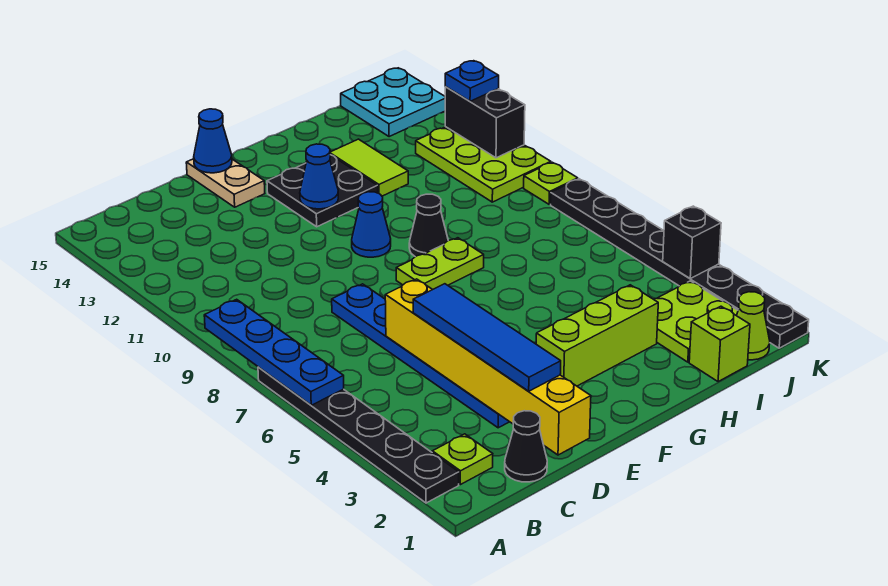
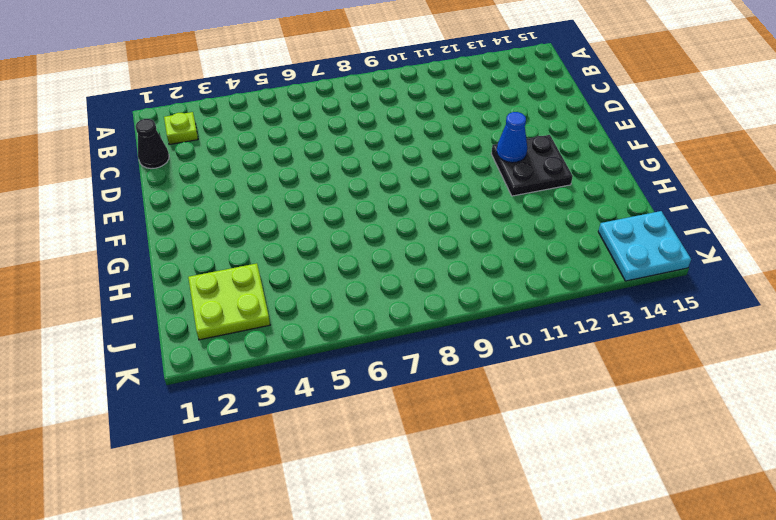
none -> black 1x6 plate [258,367,459,503]
none -> blue 1x6 plate [332,284,509,428]
none -> tan 1x2 plate [186,159,265,207]

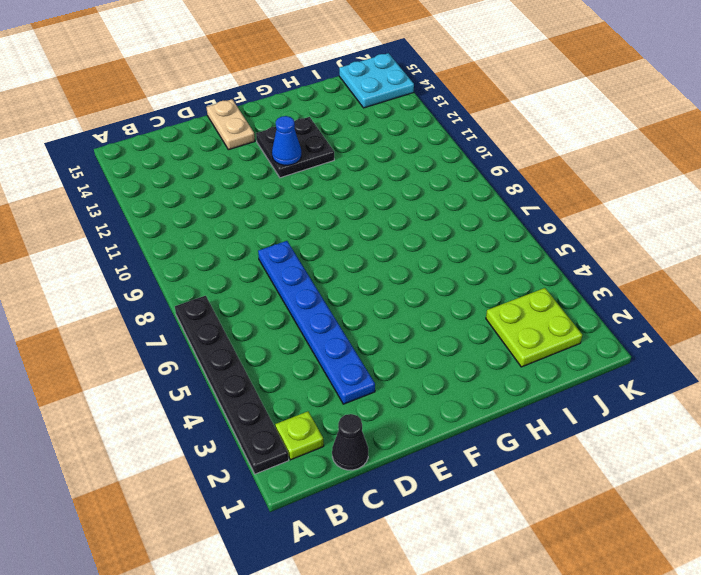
none -> lime 1x3 brick [536,285,658,386]
none -> lime 1x2 plate [396,238,484,290]
none -> blue 1x1 cone [352,192,391,257]

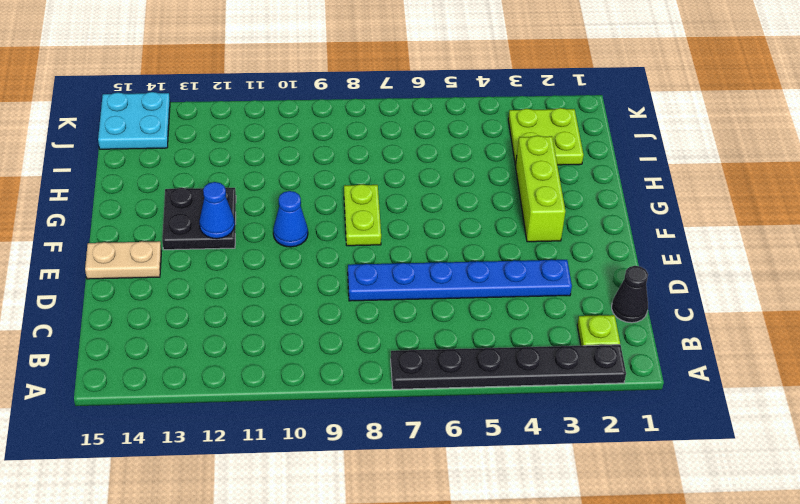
none -> black 1x1 cone [409,194,448,257]
none -> lime 1x2 tile [330,139,408,196]
none -> lime 1x1 brick [689,306,750,382]

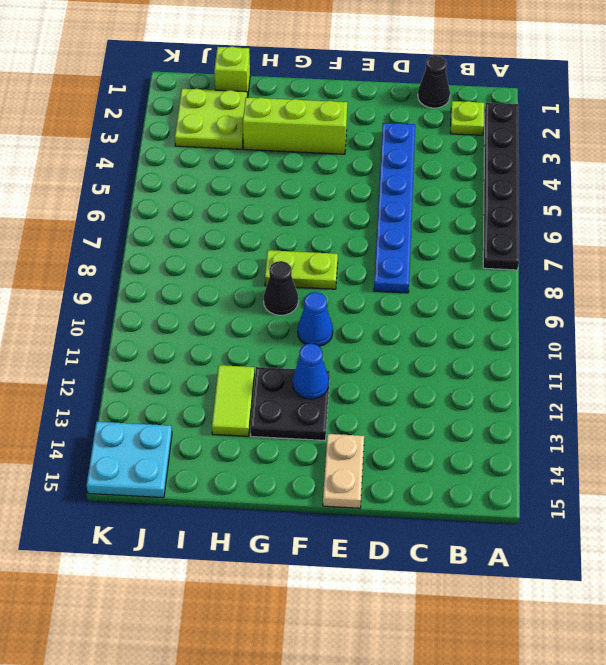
none -> lime 1x1 cone [737,292,770,360]
none -> lime 2x3 plate [416,127,551,202]
none -> black 1x8 plate [551,179,809,348]

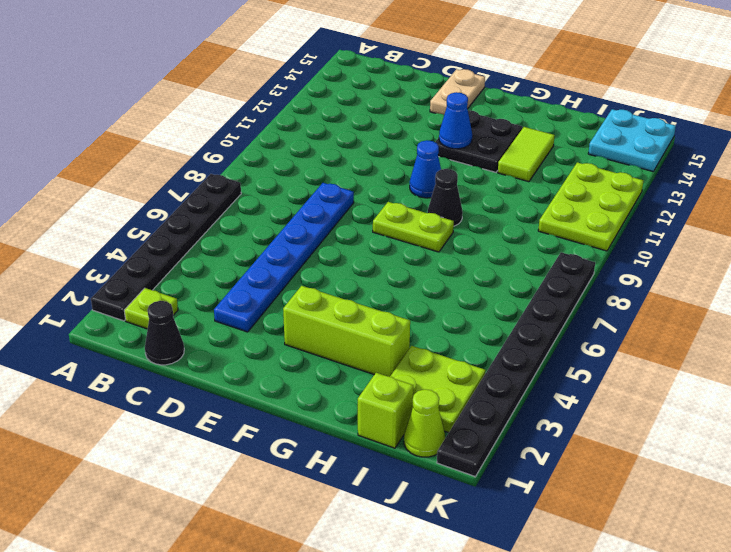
none -> lime 1x1 plate [524,162,578,204]
none -> blue 1x4 plate [204,299,344,405]
none -> yellow 1x6 brick [385,279,591,455]

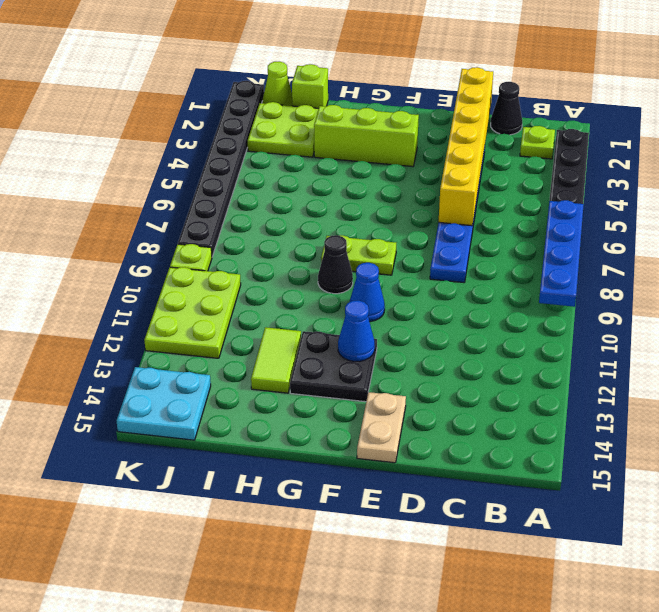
none -> blue 1x1 cone [194,109,232,173]
none -> black 1x1 brick [663,206,721,279]
none -> black 1x2 brick [445,87,525,158]

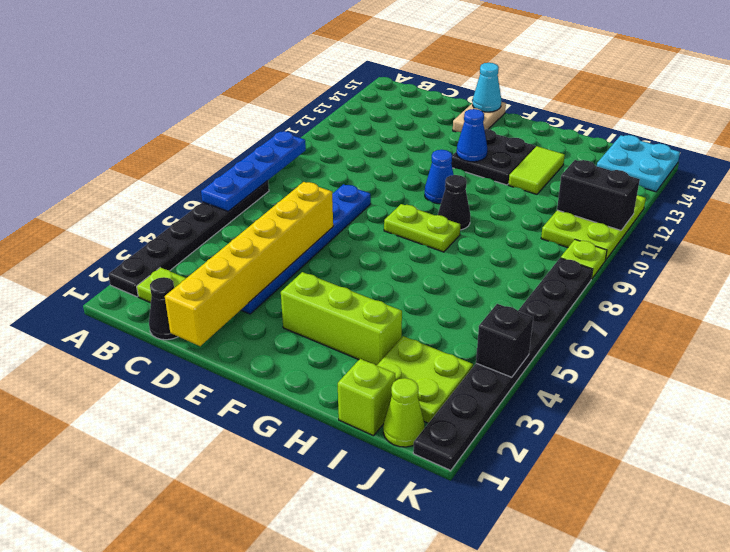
cyan 1x1 cone [473,63,501,112] -> blue 1x1 cone [194,109,232,173]
black 1x2 brick [557,160,640,230] -> black 1x2 brick turned to [445,87,525,158]
none -> blue 1x4 tile [413,284,561,391]
none -> blue 1x1 plate [445,61,499,101]

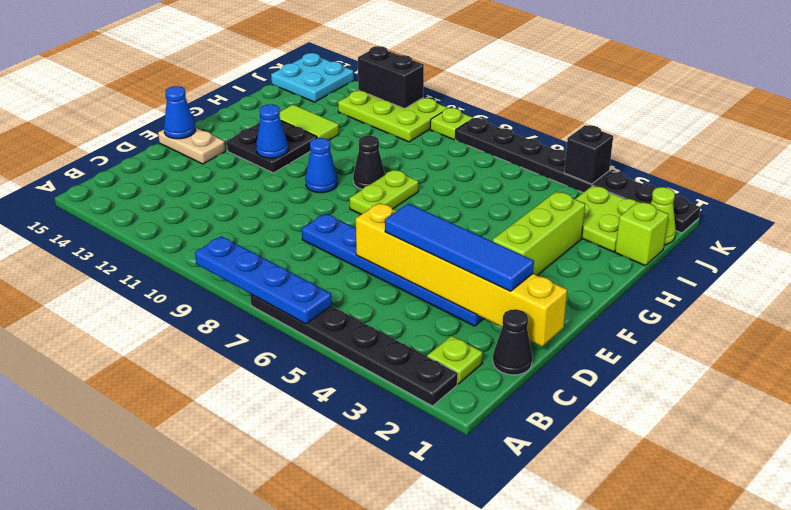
none -> blue 1x1 plate [445,61,499,101]

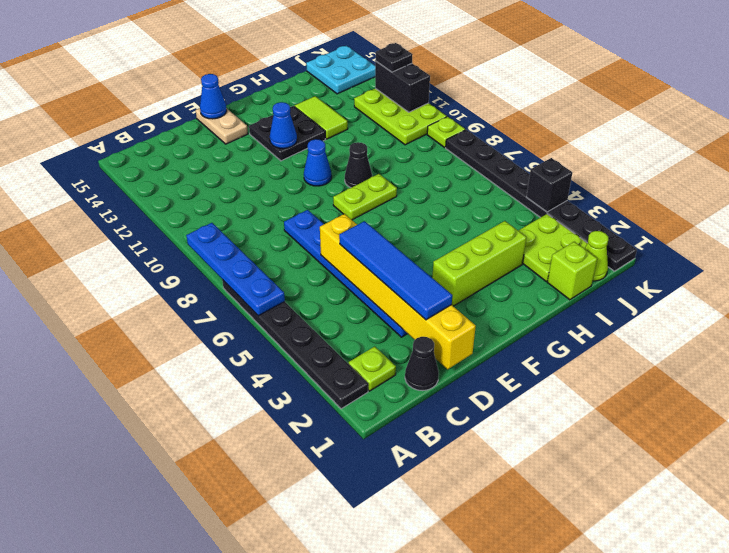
black 1x1 plate [375,43,413,72] -> blue 1x1 plate [445,61,499,101]

